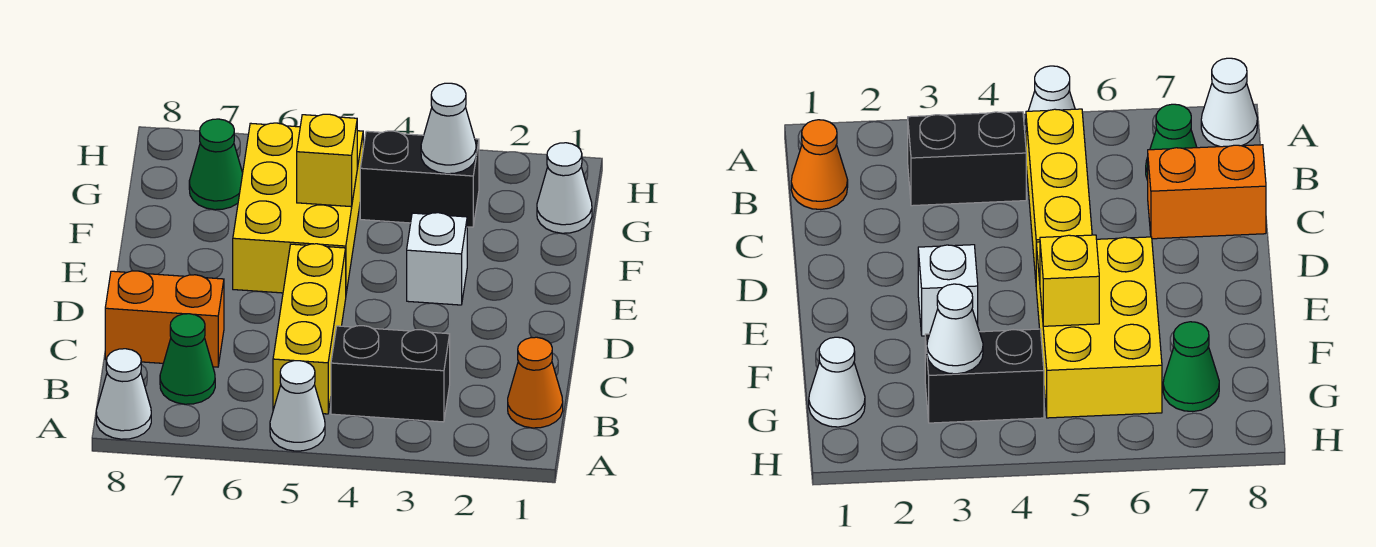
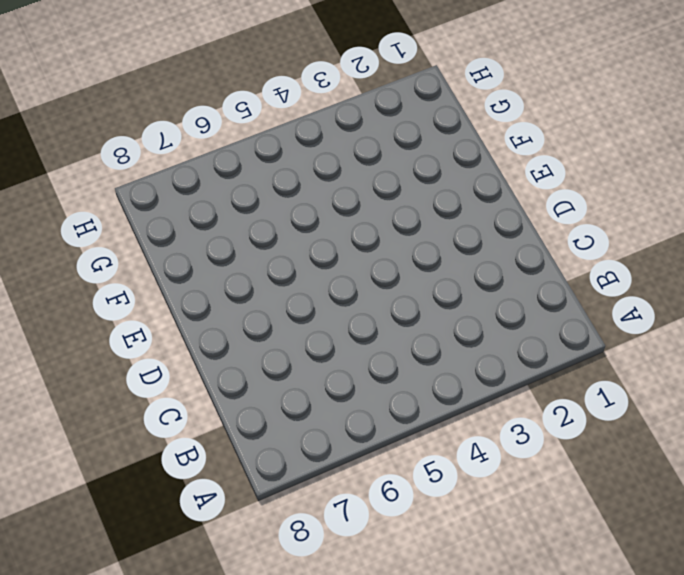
none -> white 1x1 cone [270,361,325,451]
none -> white 1x1 cone [96,349,151,439]
none -> orange 1x1 cone [508,337,563,428]

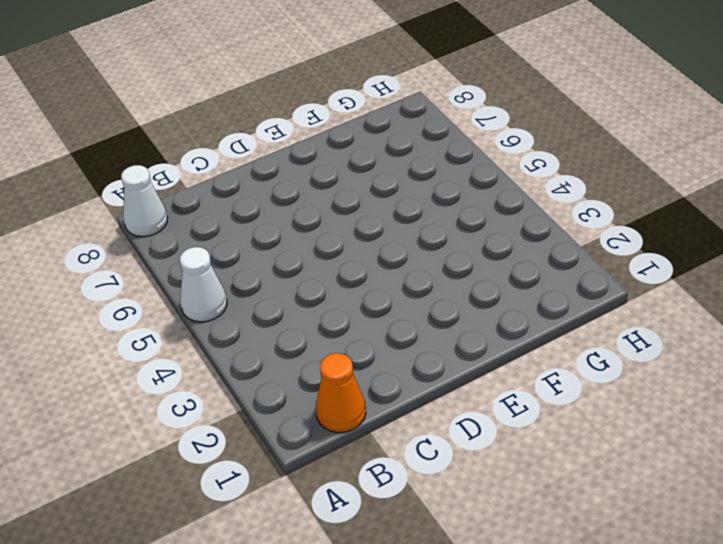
none -> black 1x2 brick [331,326,450,422]
none -> yellow 1x3 brick [273,244,346,414]
none -> green 1x1 cone [160,314,215,404]

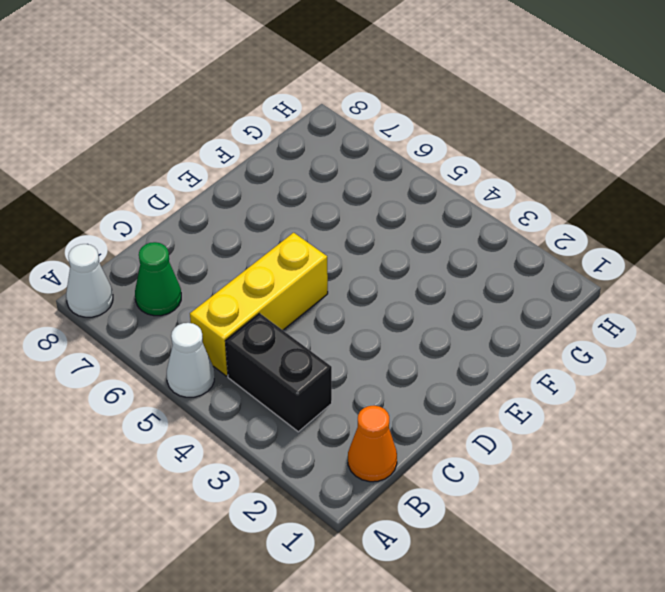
none -> orange 1x2 brick [105,271,224,367]
none -> white 1x1 brick [407,213,467,305]
none -> yellow 2x3 brick [233,123,363,293]

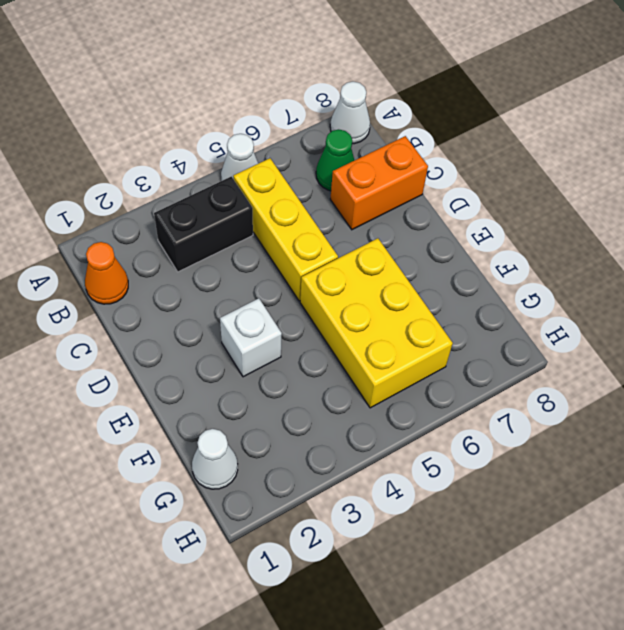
none -> black 1x2 brick [360,131,479,227]
none -> green 1x1 cone [189,119,243,210]
none -> yellow 1x1 brick [297,114,357,207]

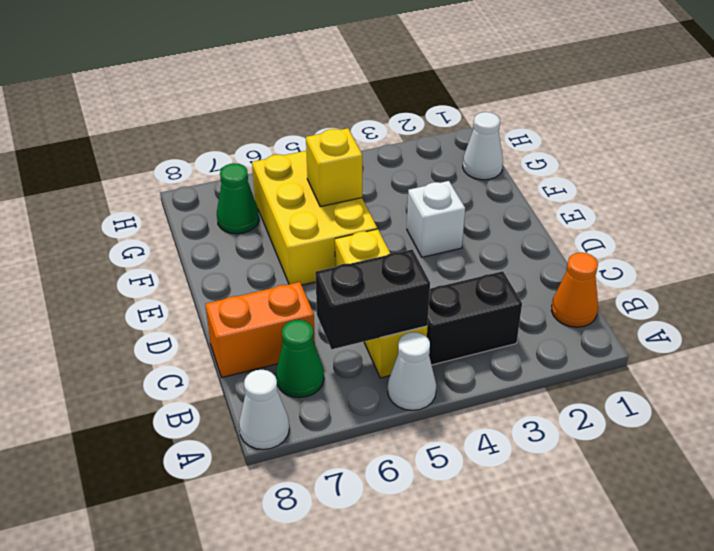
black 1x2 brick [315,249,430,349] -> black 1x2 brick moved to [360,131,479,227]
none -> white 1x1 cone [421,83,476,174]

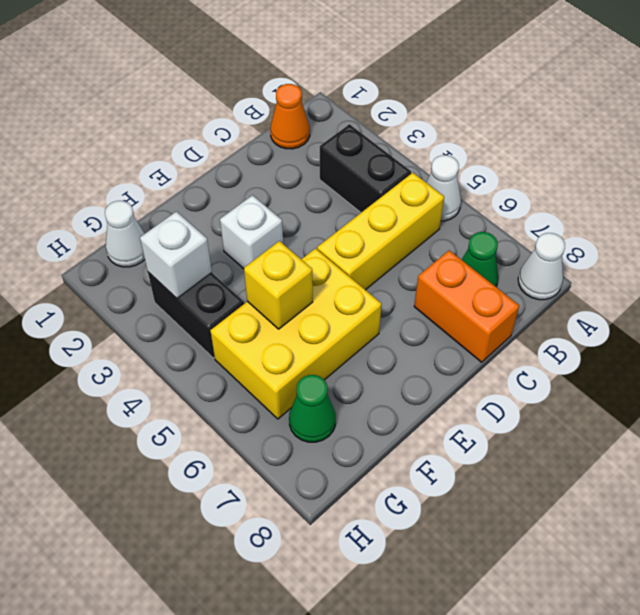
white 1x1 brick [140,211,212,298] -> white 1x1 cone [421,83,476,174]

